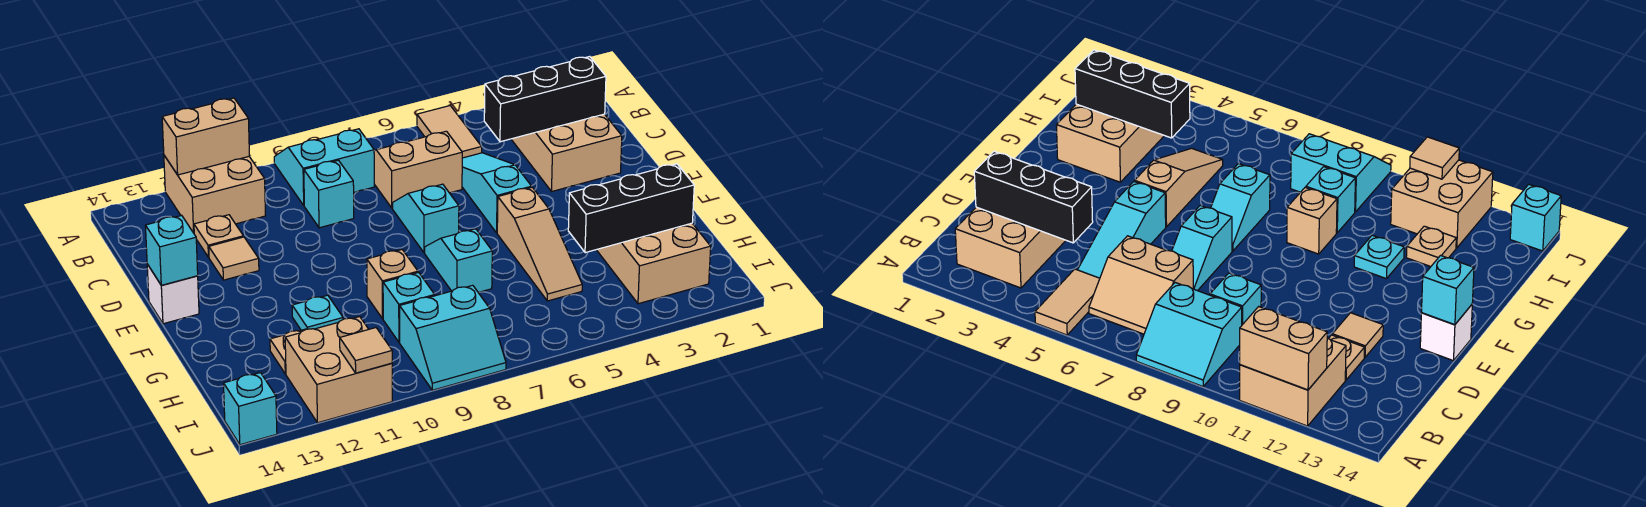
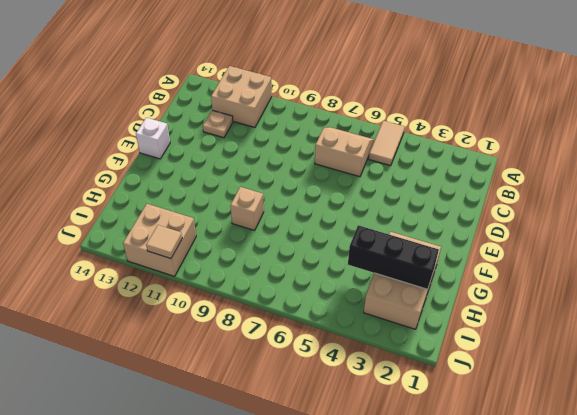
none -> cyan 2x2 slope [274,129,374,205]
none -> tan 2x3 brick [511,114,622,191]
none -> cyan 1x3 slope [462,153,532,233]

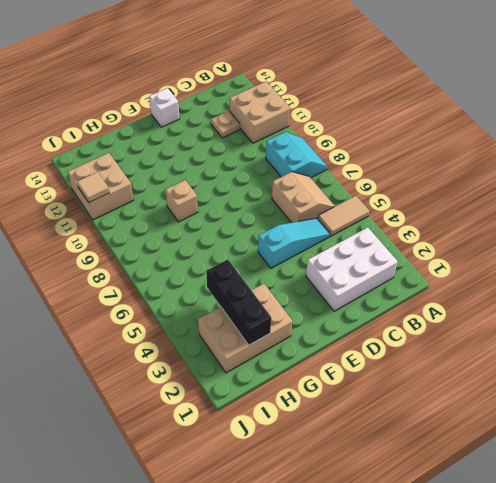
white 2x3 brick [306,227,398,311] -> tan 2x3 brick [511,114,622,191]
none -> cyan 1x1 brick [304,160,354,228]
none -> cyan 1x2 slope [393,184,459,253]
none -> tan 1x1 tile [209,237,259,280]

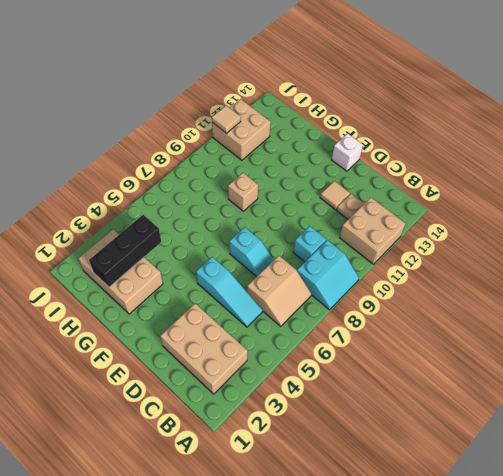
none -> tan 1x2 tile [417,106,482,158]
none -> tan 1x3 slope [497,187,582,301]
none -> cyan 1x2 slope [425,229,492,292]

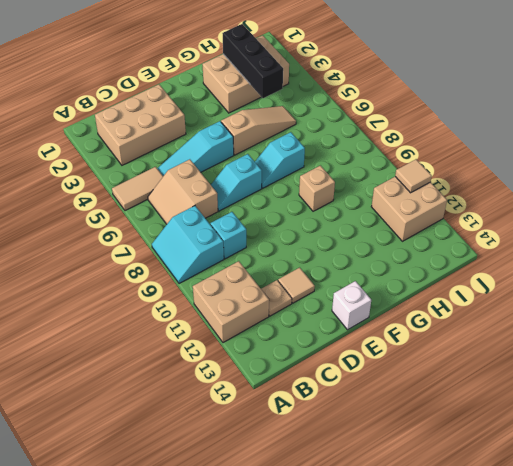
none -> cyan 1x1 plate [292,295,343,330]
none -> cyan 1x1 brick [383,272,435,342]
none -> tan 1x1 plate [270,329,306,374]

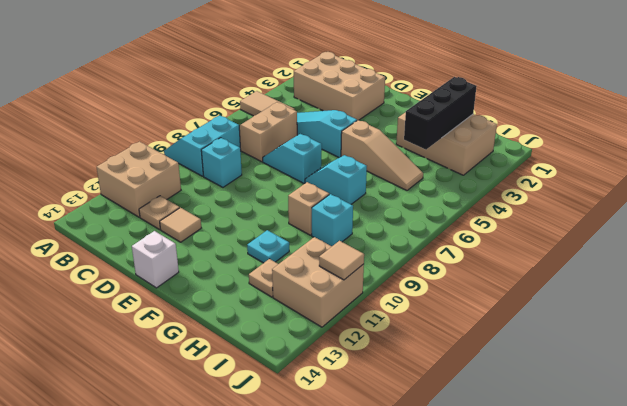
none -> cyan 2x2 slope [400,285,506,390]
none -> cyan 1x1 brick [224,373,277,445]
none -> tan 1x2 brick [162,98,249,175]

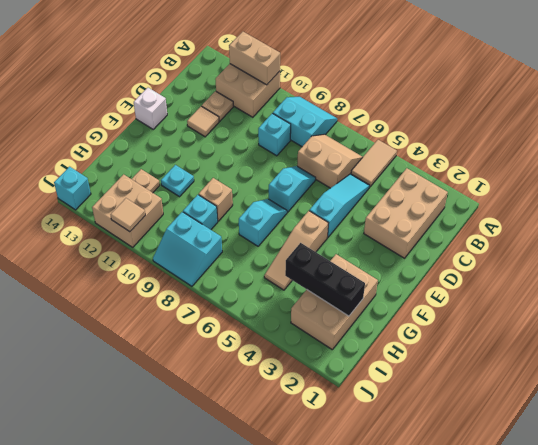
none -> black 1x3 brick [484,57,606,142]
none -> cyan 1x1 brick [145,215,198,285]

